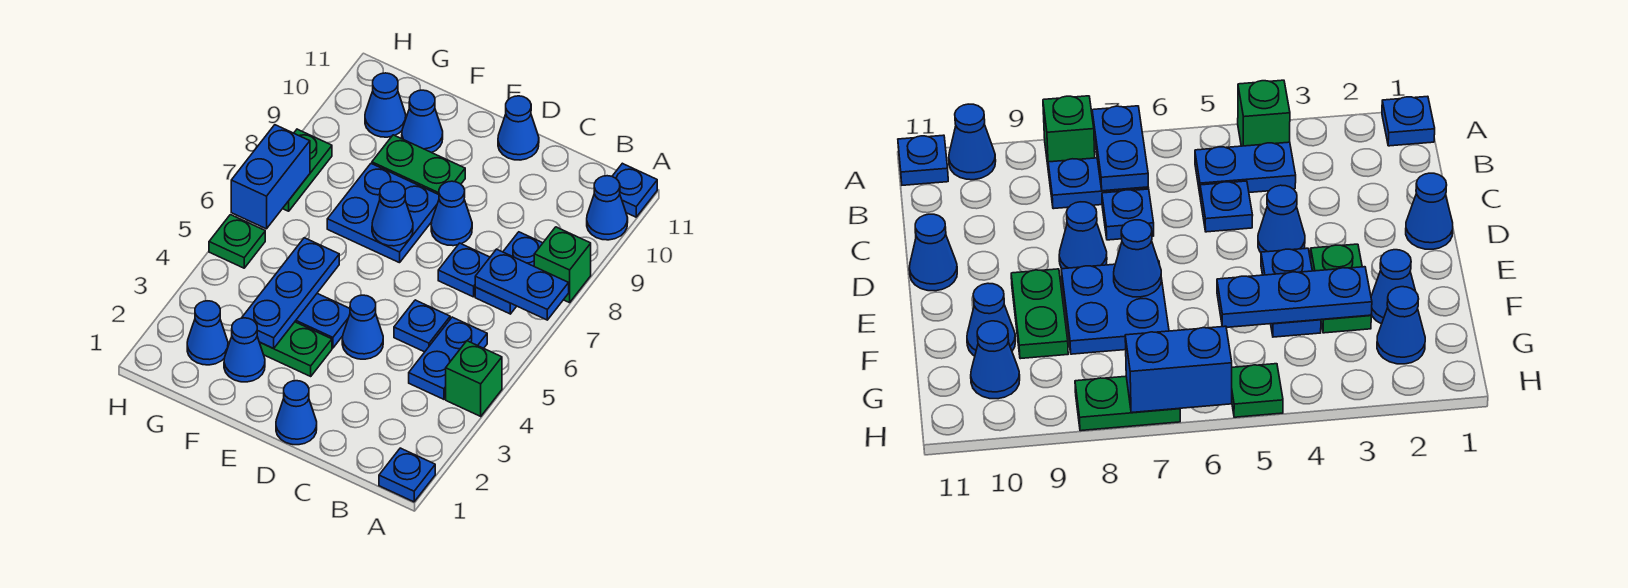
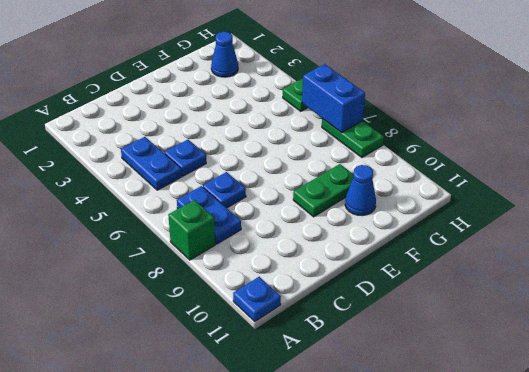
none -> blue 1x1 plate [379,448,435,502]
none -> green 1x1 brick [446,341,502,416]
none -> blue 1x1 cone [587,176,628,240]

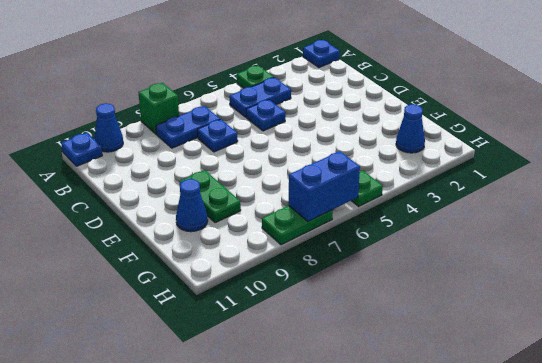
green 1x1 plate [237,66,274,88] -> green 1x1 brick [446,341,502,416]
none -> blue 1x1 cone [276,381,317,445]
none -> blue 1x1 cone [342,295,383,359]
none -> blue 1x1 cone [431,181,472,246]

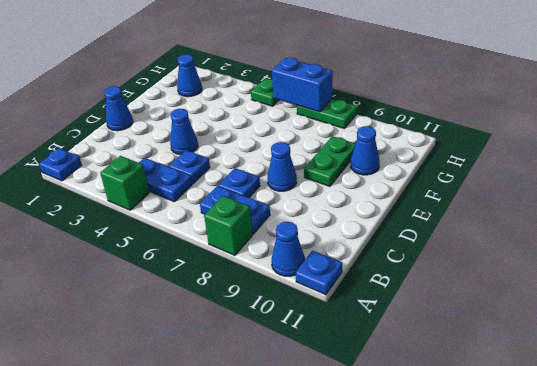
none -> blue 1x1 cone [498,96,539,160]
none -> green 1x2 plate [260,322,332,376]
none -> blue 1x2 plate [295,294,350,348]

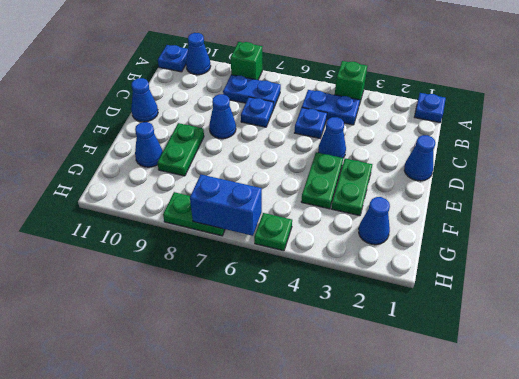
green 1x2 plate [301,152,343,209] -> blue 1x2 plate [295,294,350,348]
none -> blue 2x2 plate [327,164,439,263]
none -> blue 1x1 cone [224,318,265,382]
none -> blue 1x1 cone [365,73,406,137]

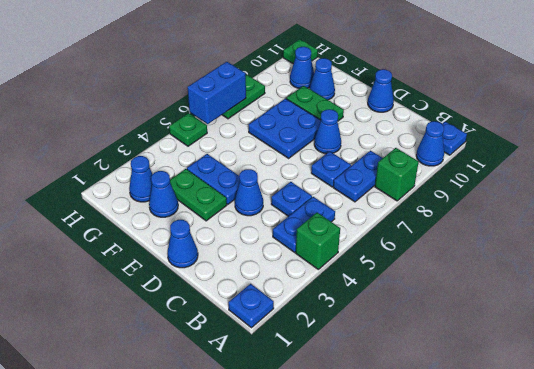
green 1x1 plate [283,39,318,64] -> none
none -> blue 1x2 plate [475,249,569,320]
none -> blue 1x1 cone [372,182,413,246]
none -> blue 1x3 plate [242,238,339,348]

